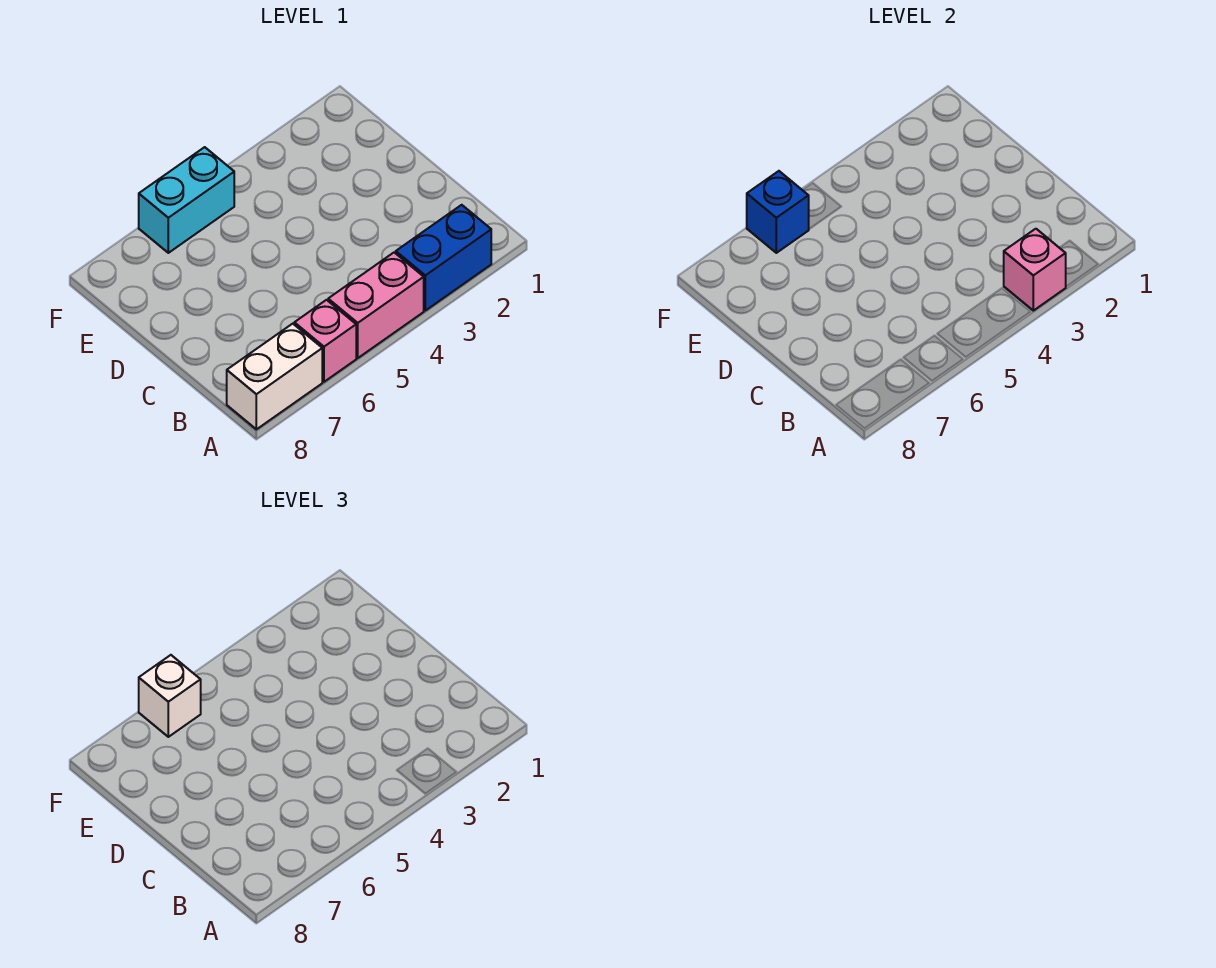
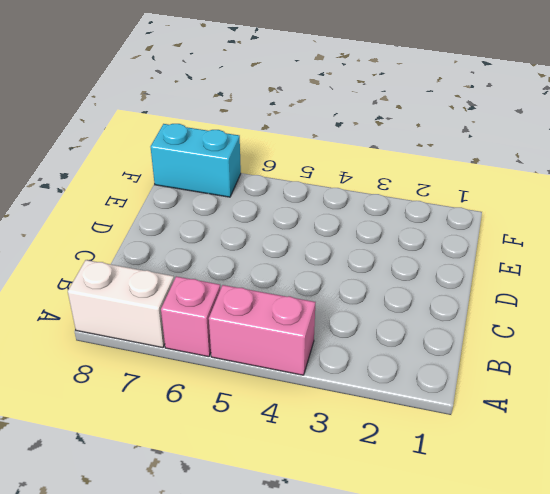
cyan 1x2 brick [151,124,241,197] -> cyan 1x2 brick moved to [139,147,234,253]
none -> blue 1x2 brick [396,205,491,311]
none -> pink 1x1 brick [1004,229,1066,311]

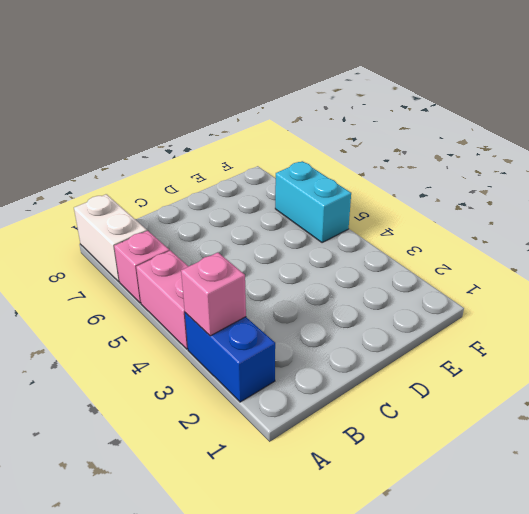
none -> blue 1x1 brick [747,171,809,253]
none -> white 1x1 brick [139,655,201,737]

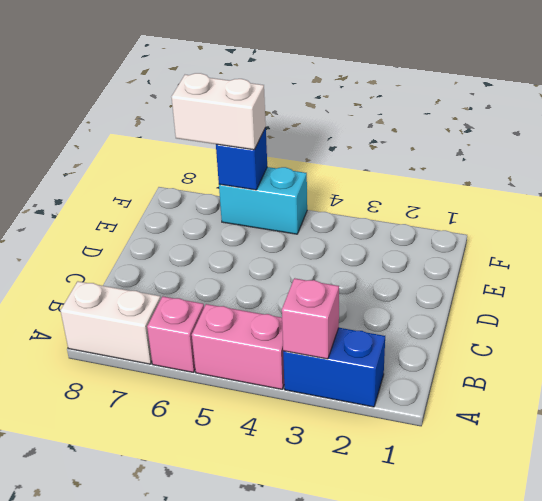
white 1x2 brick [172,73,266,150] -> white 1x1 brick [139,655,201,737]

